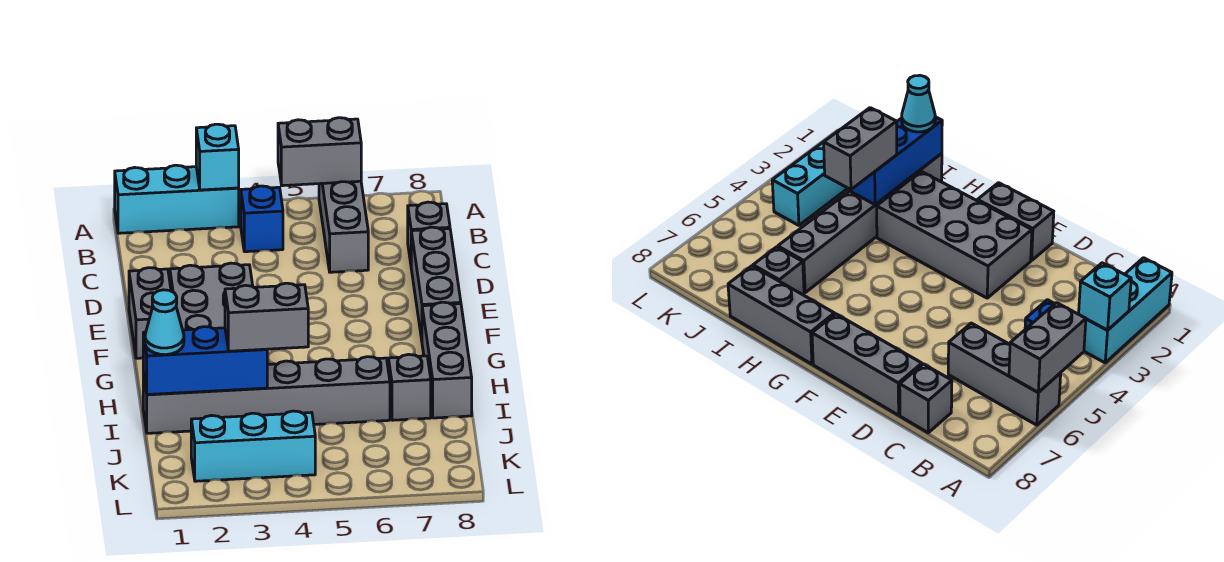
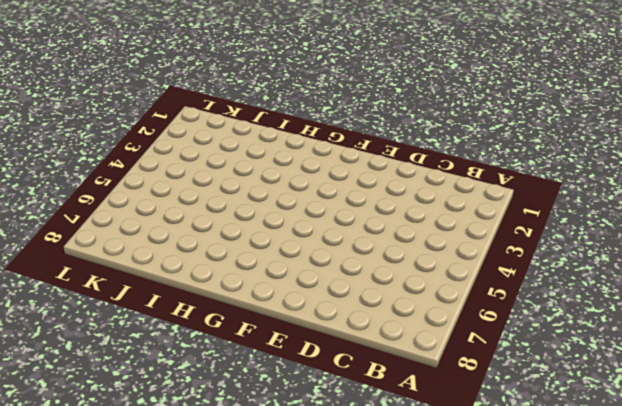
none -> cyan 1x3 brick [115,165,239,233]
none -> grey 1x3 brick [319,181,368,272]
none -> blue 1x1 brick [241,186,283,252]

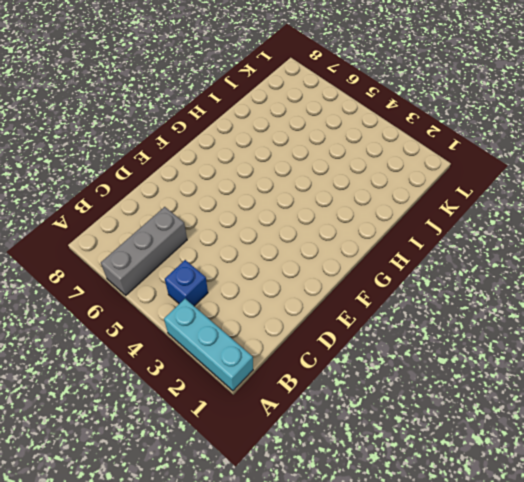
none -> grey 1x1 brick [408,202,450,263]
none -> grey 1x3 brick [411,227,461,340]
none -> grey 1x2 brick [129,268,171,358]

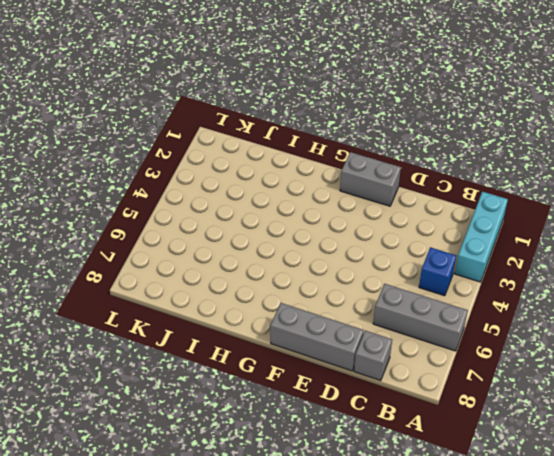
none -> grey 2x4 brick [170,263,253,330]
none -> grey 1x3 brick [422,302,472,418]
none -> grey 1x6 brick [143,357,390,433]

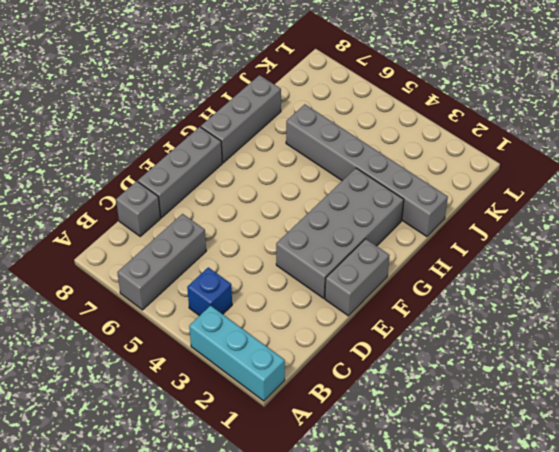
none -> grey 1x1 brick [388,354,431,420]
none -> cyan 1x3 brick [191,411,315,481]
none -> cyan 1x1 brick [196,124,239,190]

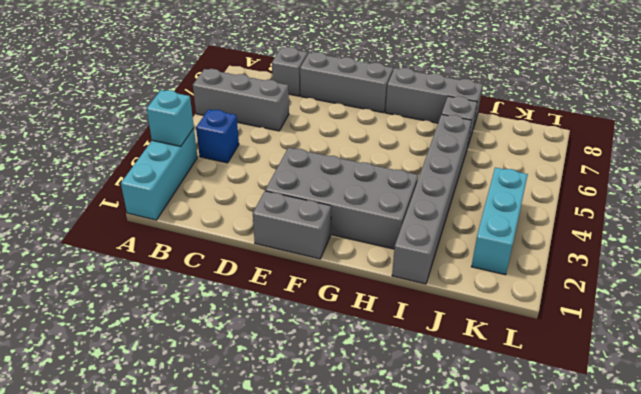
none -> grey 1x2 brick [278,118,361,186]
none -> blue 1x3 brick [143,327,267,395]
none -> cyan 1x1 cone [145,290,184,355]

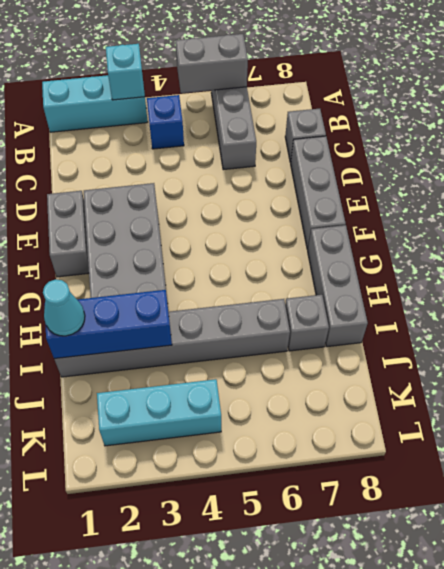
none -> grey 1x2 brick [225,283,308,351]

